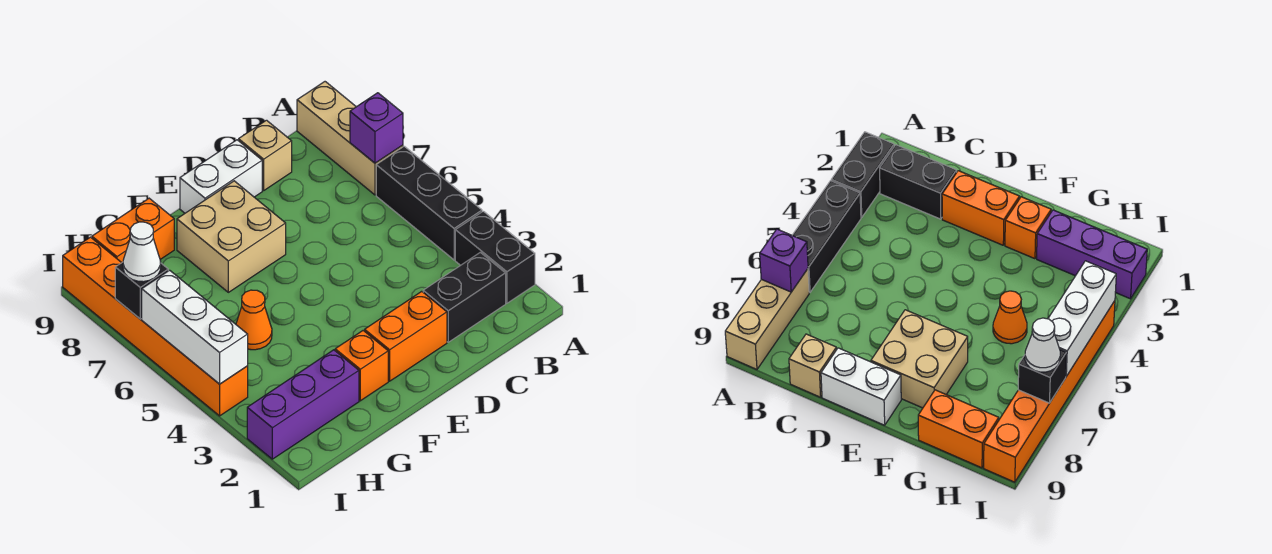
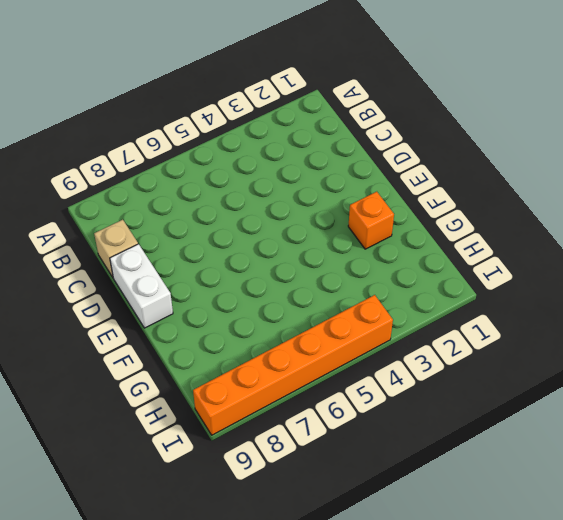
none -> black 1x2 brick [455,211,535,303]
none -> black 1x3 brick [376,146,482,260]
none -> tan 1x3 brick [297,82,403,195]

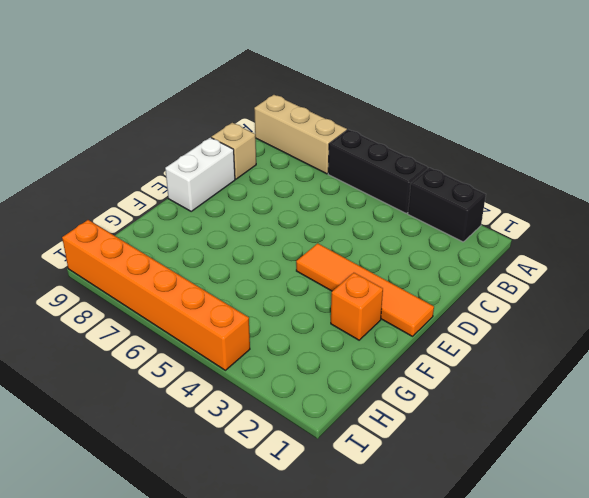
orange 1x4 tile [296,243,434,336] -> orange 1x2 brick [365,291,447,381]
none -> black 1x2 brick [423,252,506,342]
none -> tan 2x2 brick [177,181,286,292]
none -> purple 1x3 brick [247,350,359,459]

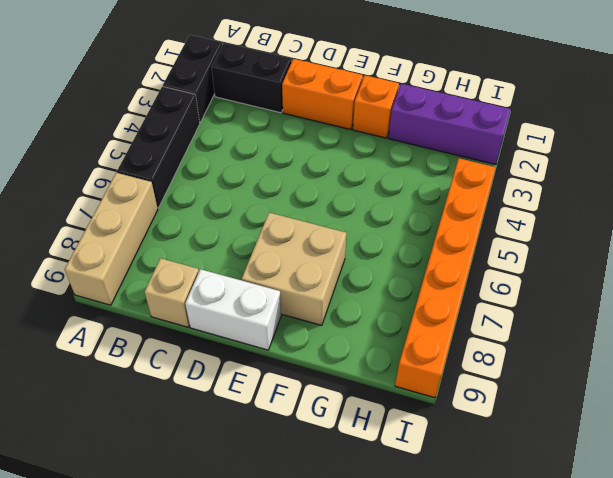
none -> orange 1x1 cone [236,290,272,350]
none -> orange 1x2 brick [92,198,174,263]
none -> purple 1x1 brick [350,93,403,163]

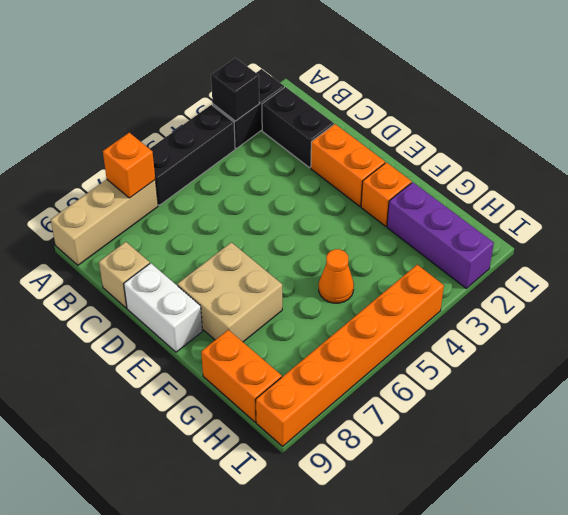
black 1x1 brick [211,58,259,121] -> black 1x1 brick moved to [115,262,168,319]
orange 1x1 brick [103,133,155,198] -> purple 1x1 brick [350,93,403,163]
none -> white 1x3 brick [142,270,248,384]
none -> white 1x1 cone [123,222,161,282]

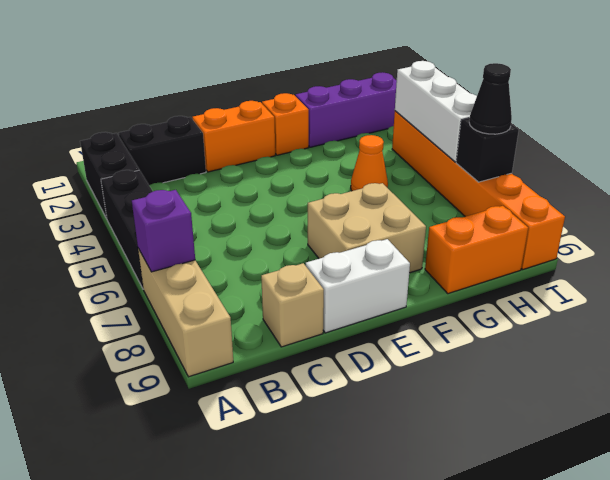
black 1x1 cone [469,63,512,134] -> white 1x1 cone [123,222,161,282]

